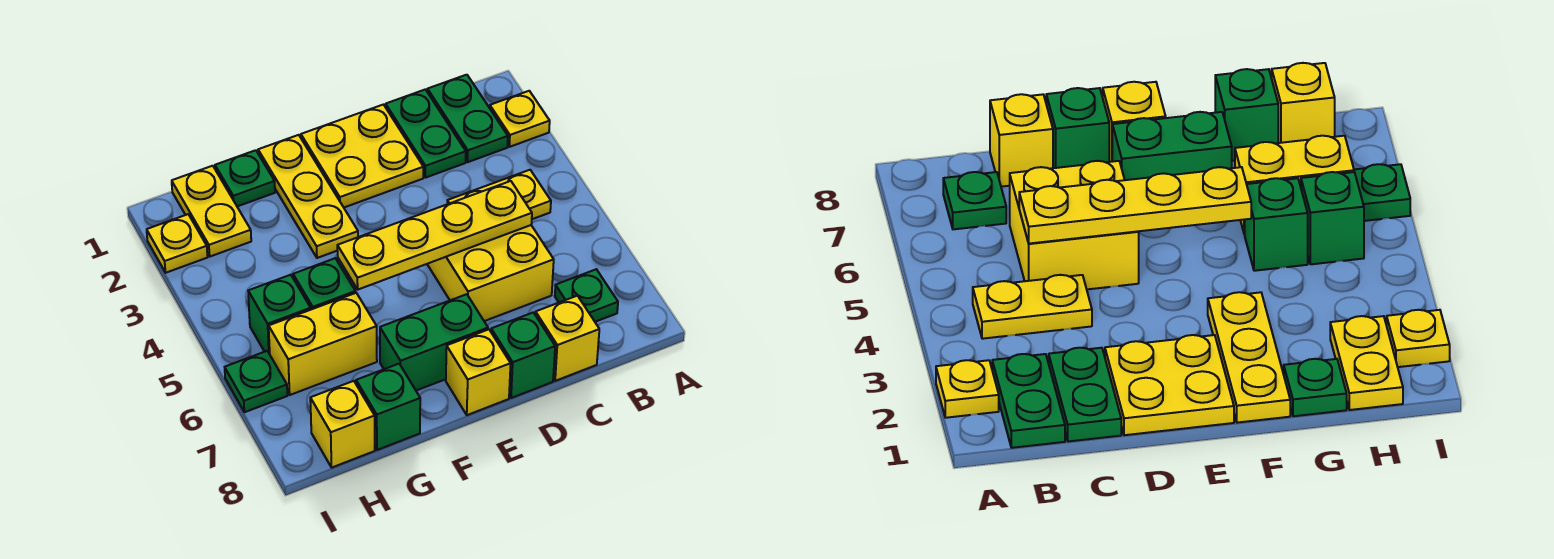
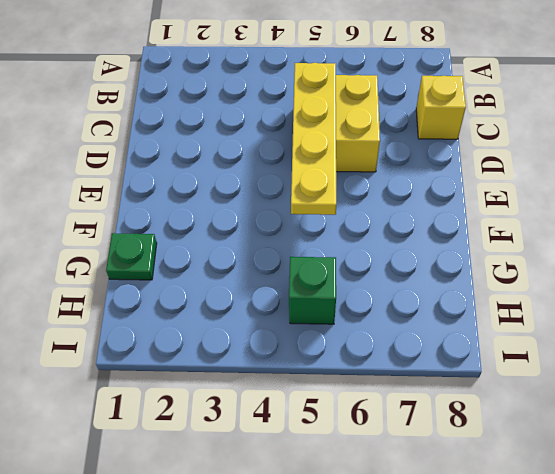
none -> yellow 1x1 plate [490,91,550,147]
none -> green 1x2 plate [427,75,508,162]
none -> yellow 1x2 plate [447,170,551,219]

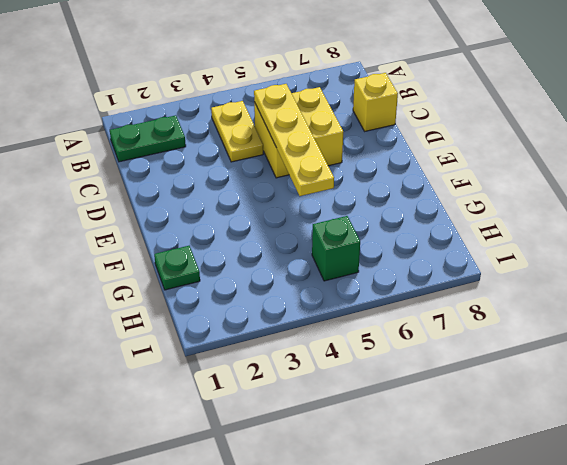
none -> yellow 1x1 plate [490,91,550,147]
none -> green 1x1 plate [555,269,618,322]
none -> green 1x2 plate [386,90,466,178]

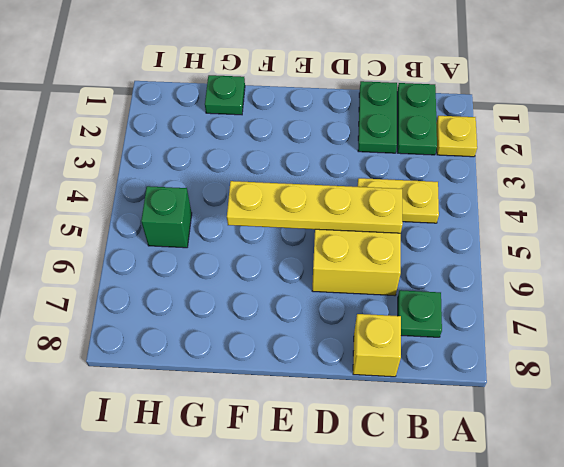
none -> yellow 2x2 plate [301,105,423,207]
none -> green 1x1 brick [491,312,555,398]
none -> green 1x2 brick [380,294,488,391]

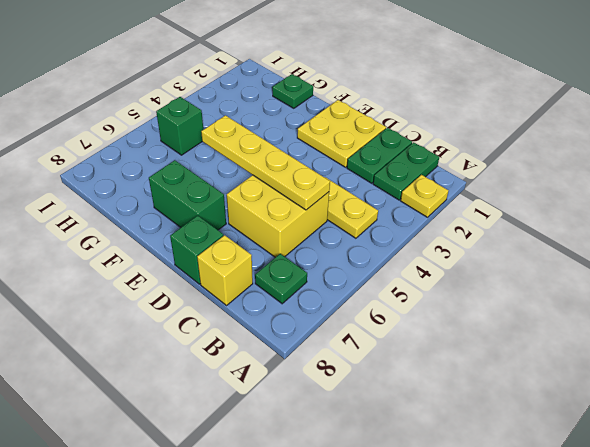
none -> yellow 1x1 brick [446,329,511,415]
none -> yellow 1x3 plate [258,135,358,258]
none -> green 1x1 brick [293,258,355,309]

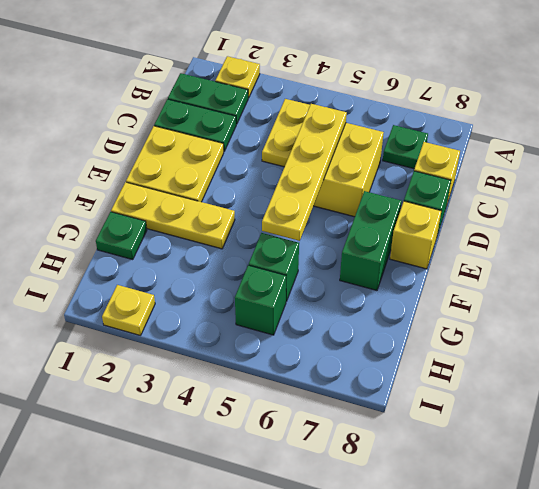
none -> yellow 1x2 brick [269,293,377,395]
none -> green 1x1 brick [356,364,420,450]
none -> yellow 1x2 plate [172,166,251,257]

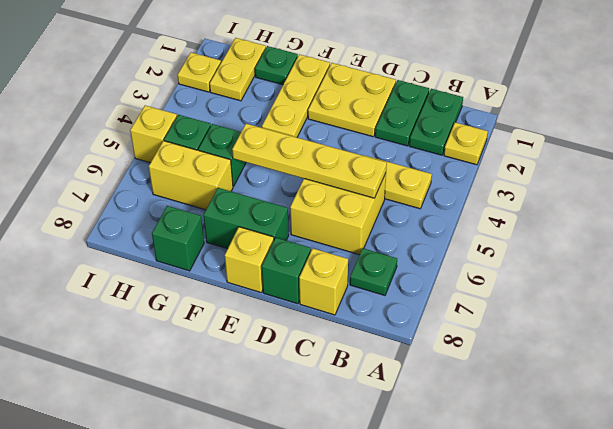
yellow 1x1 brick [130,106,177,163] -> yellow 1x1 brick moved to [310,381,375,467]
none -> green 1x1 plate [225,351,287,412]

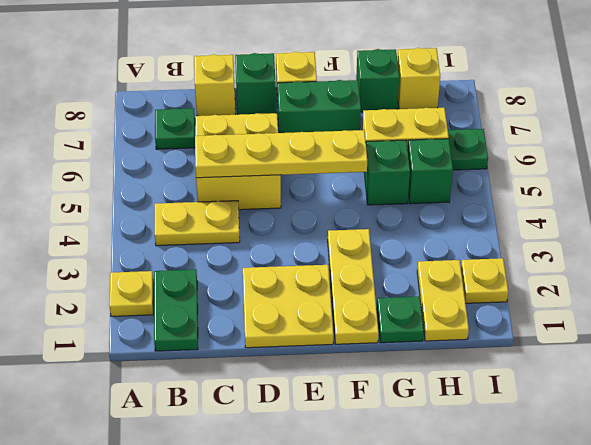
none -> green 1x2 plate [386,90,466,178]

